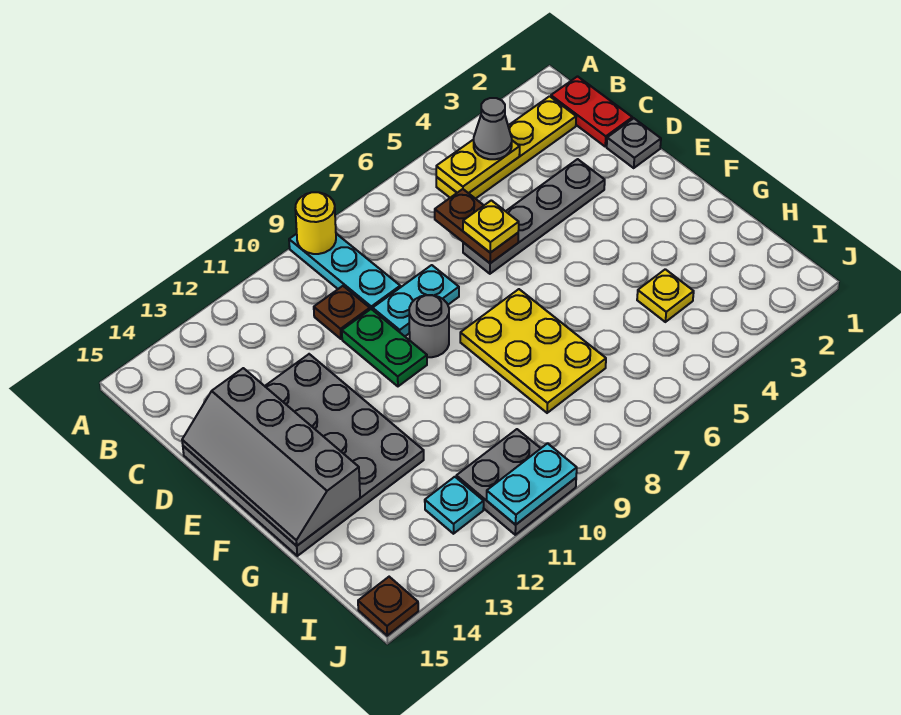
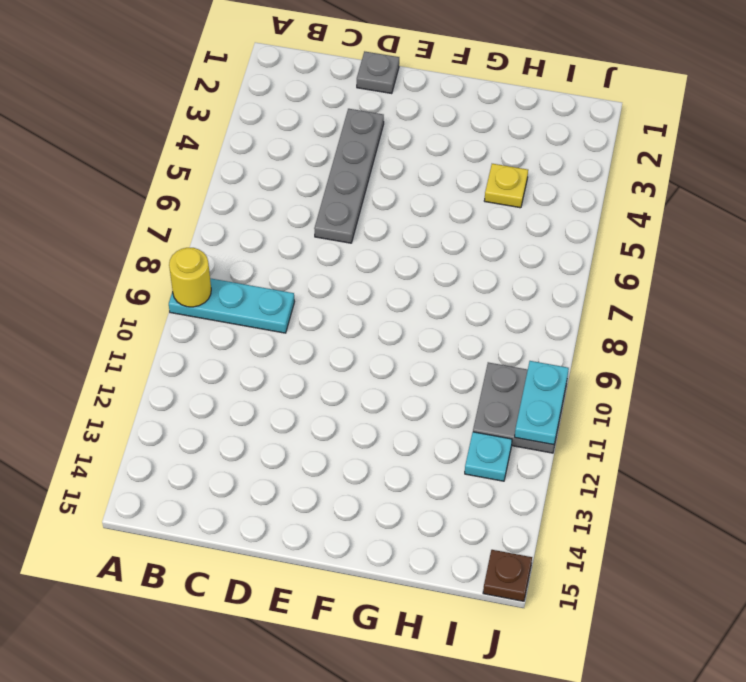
none -> red 1x2 plate [551,76,632,146]
none -> yellow 1x4 plate [436,96,576,199]
none -> brown 1x1 plate [314,286,370,339]

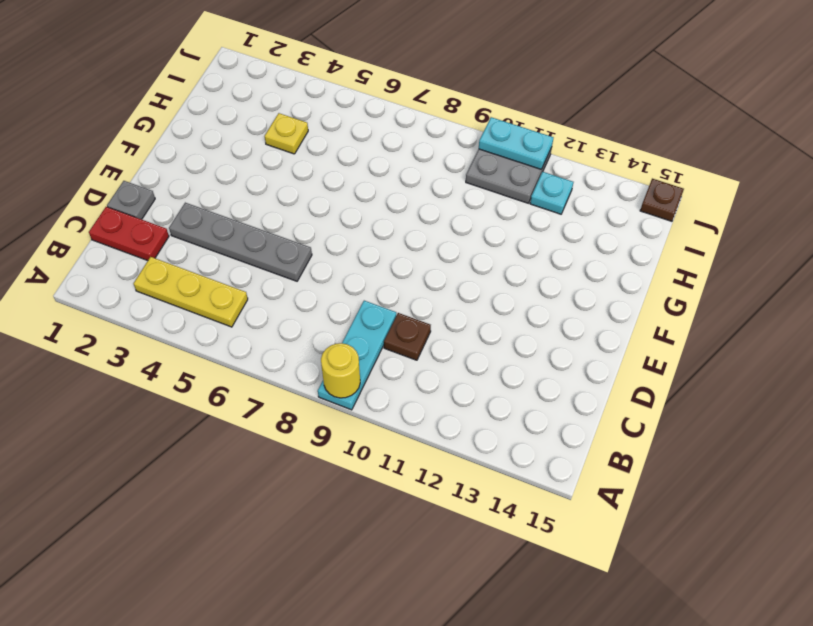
yellow 1x3 plate [134,257,248,327] -> yellow 1x4 plate [436,96,576,199]
red 1x2 plate [89,207,169,261] -> red 1x2 plate turned to [551,76,632,146]
none -> cyan 1x2 plate [373,265,459,336]
none -> green 1x2 plate [342,309,427,386]
none -> grey 4x4 plate [183,354,424,556]

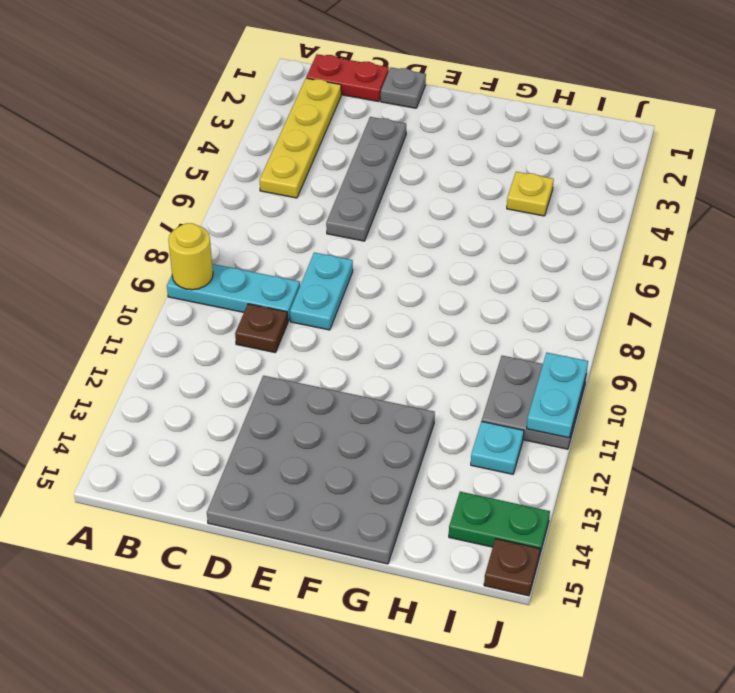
green 1x2 plate [449,492,550,556] -> green 1x2 plate moved to [342,309,427,386]
none -> grey 1x1 round brick [409,295,449,357]
none -> yellow 2x3 plate [460,289,606,413]
none -> yellow 1x2 plate [436,139,520,193]

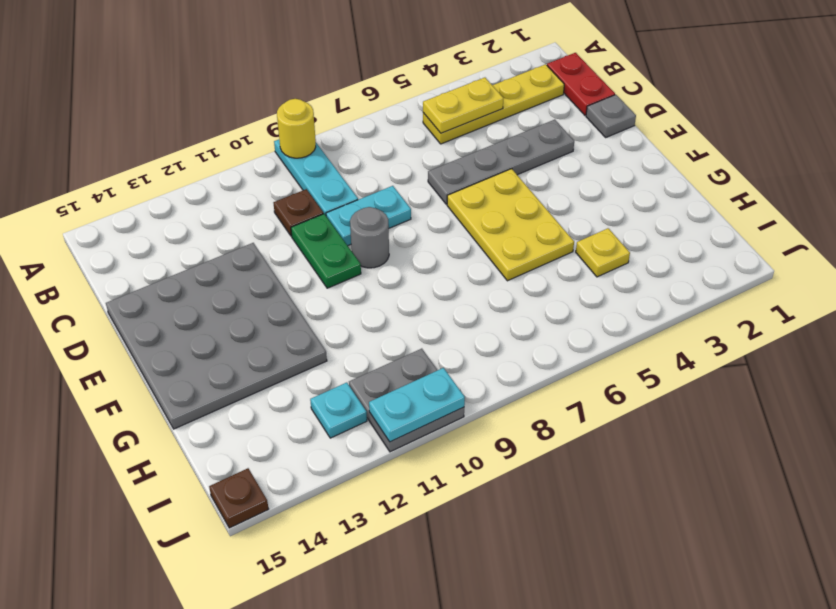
yellow 2x3 plate [447,169,574,281] -> yellow 2x3 plate moved to [460,289,606,413]
none -> brown 1x2 plate [435,189,518,263]
none -> grey 2x4 slope [182,368,360,546]
none -> grey 1x1 cone [474,98,512,159]

